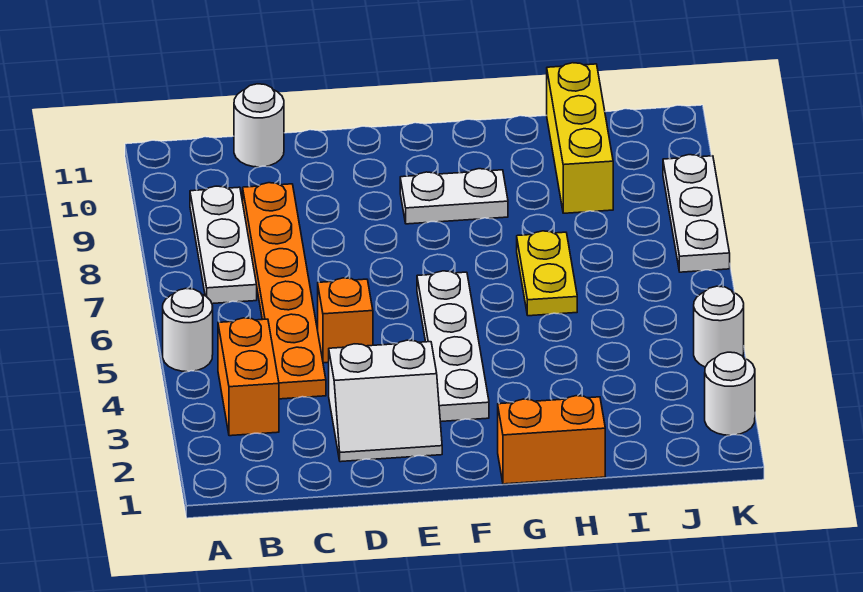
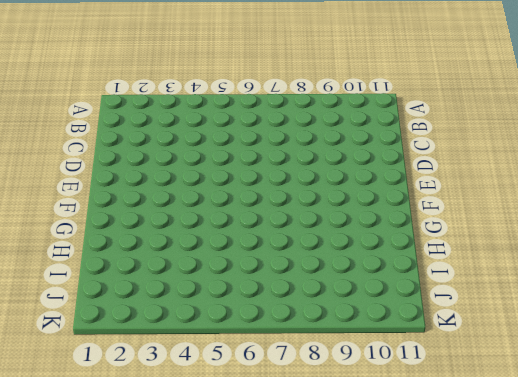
none -> white 1x1 round brick [163,289,213,372]
none -> orange 1x2 brick [218,318,279,436]
none -> white 1x3 plate [190,186,257,304]

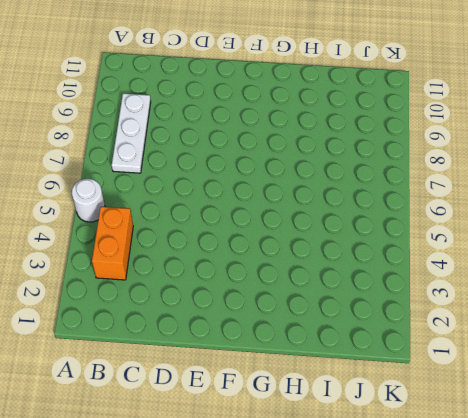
none -> orange 1x6 plate [243,183,326,399]
none -> white 1x1 round brick [234,84,284,167]
none -> white 2x2 slope [329,340,442,462]

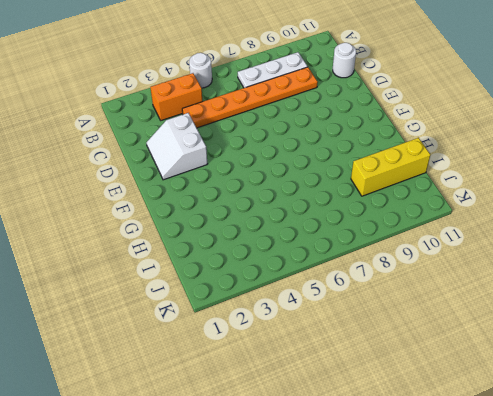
none -> orange 1x1 brick [318,278,373,363]
none -> white 1x4 plate [417,271,489,422]
none -> white 1x2 plate [400,169,508,224]

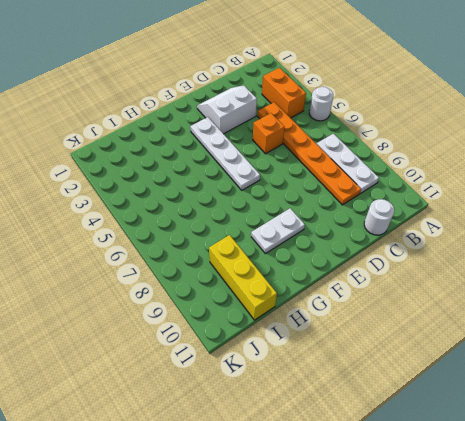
none -> orange 1x2 brick [498,396,605,484]
none -> yellow 1x2 plate [517,231,577,316]
none -> white 1x1 round brick [705,352,755,435]

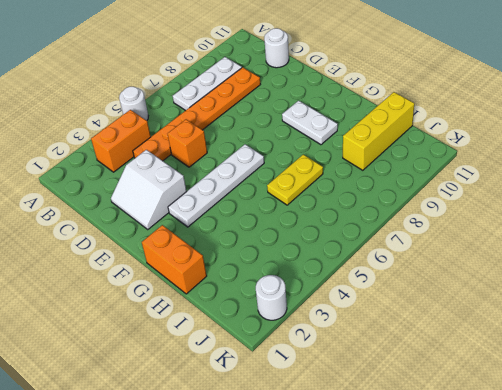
none -> white 1x1 round brick [694,286,744,367]
none -> white 1x3 plate [663,155,730,272]

